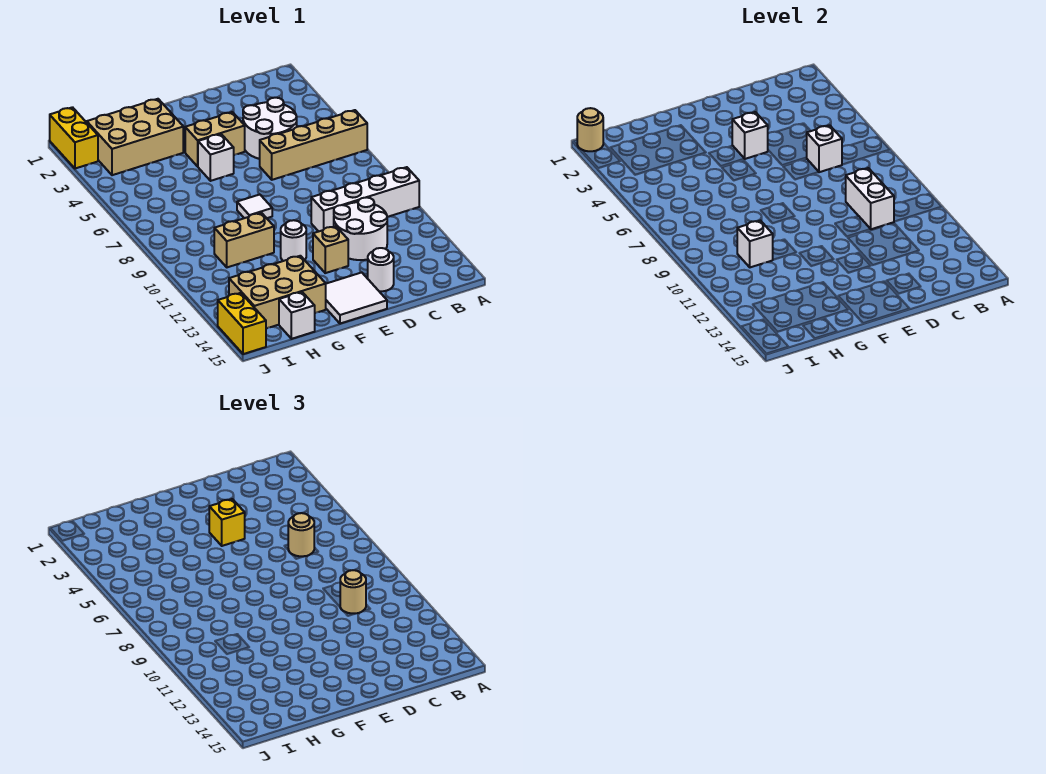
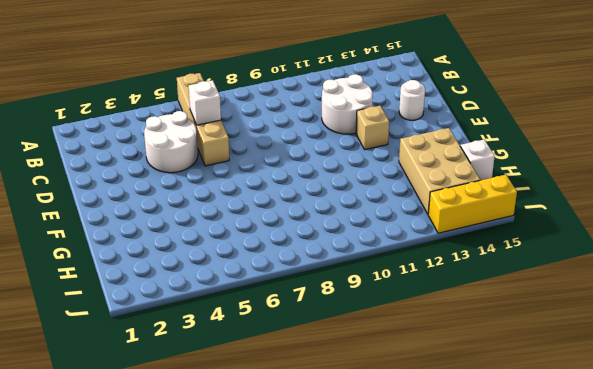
yellow 1x3 brick [428,175,517,233] -> yellow 1x2 brick [218,293,266,354]
none -> white 1x4 brick [311,167,419,231]
none -> tan 1x2 brick [185,112,245,166]
none -> white 2x2 tile [326,272,387,324]

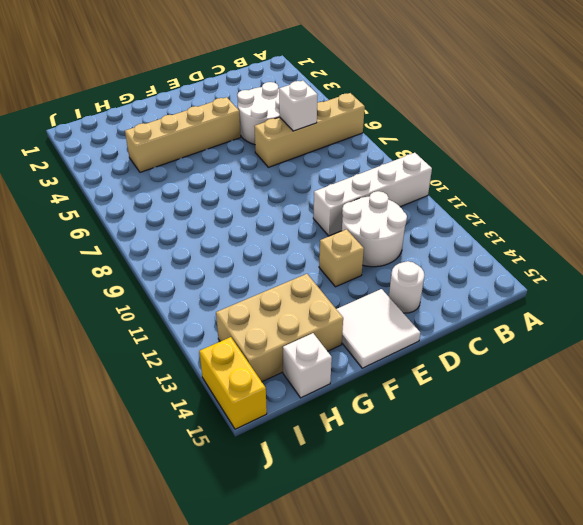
tan 1x4 brick [125,97,241,172] -> tan 1x2 brick [185,112,245,166]
none -> white 1x1 brick [198,134,234,181]
none -> white 1x1 tile [237,194,272,218]
none -> white 1x1 round brick [281,220,306,261]

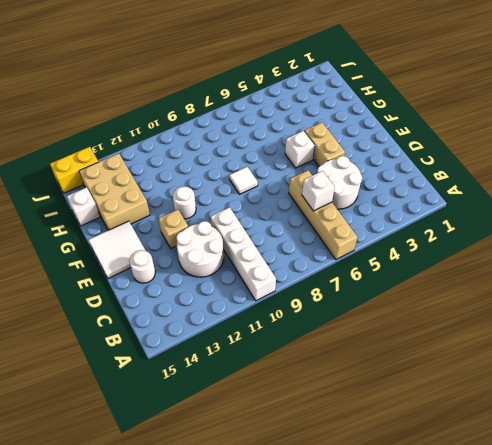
none -> tan 2x3 brick [87,99,183,175]
none -> tan 1x2 brick [214,213,274,267]
none -> yellow 1x2 brick [50,107,98,169]

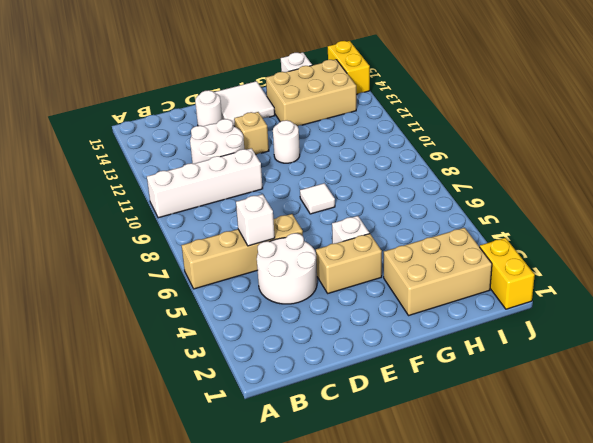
none -> tan 1x2 brick [214,213,274,267]
none -> white 1x2 brick [846,168,894,229]
none -> white 1x1 brick [732,112,768,159]

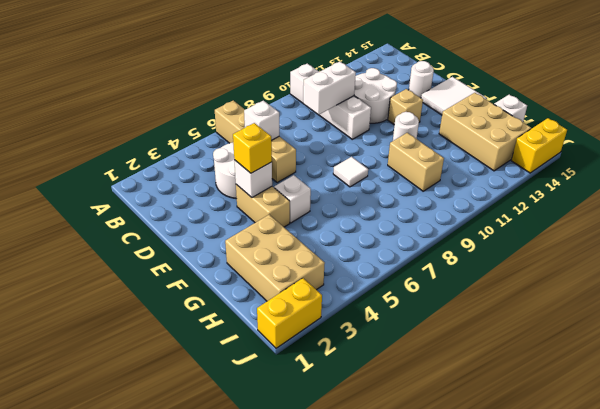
none -> white 1x1 brick [737,221,773,267]
none -> tan 1x1 round brick [577,108,603,151]
none -> tan 1x1 round brick [288,513,314,557]

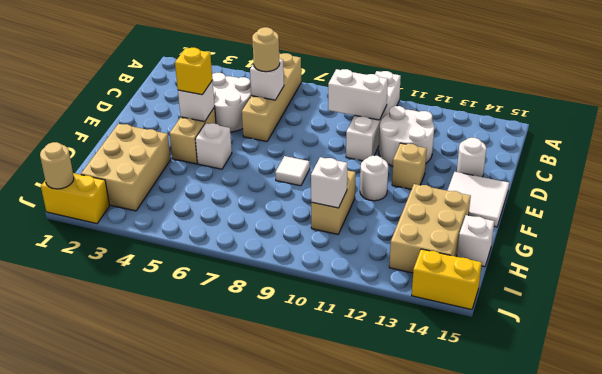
none -> tan 1x1 round brick [340,570,366,614]

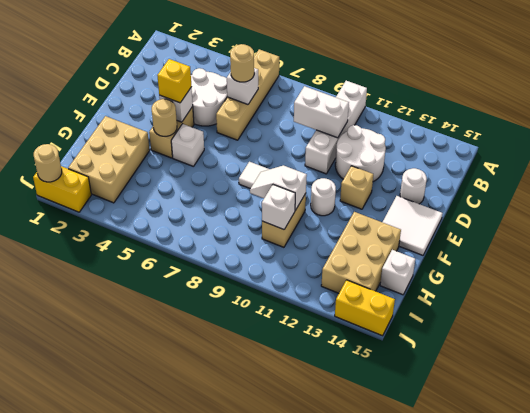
tan 1x1 round brick [152,99,177,136] -> tan 1x1 round brick moved to [340,570,366,614]
white 1x2 slope [250,166,307,210] -> none

